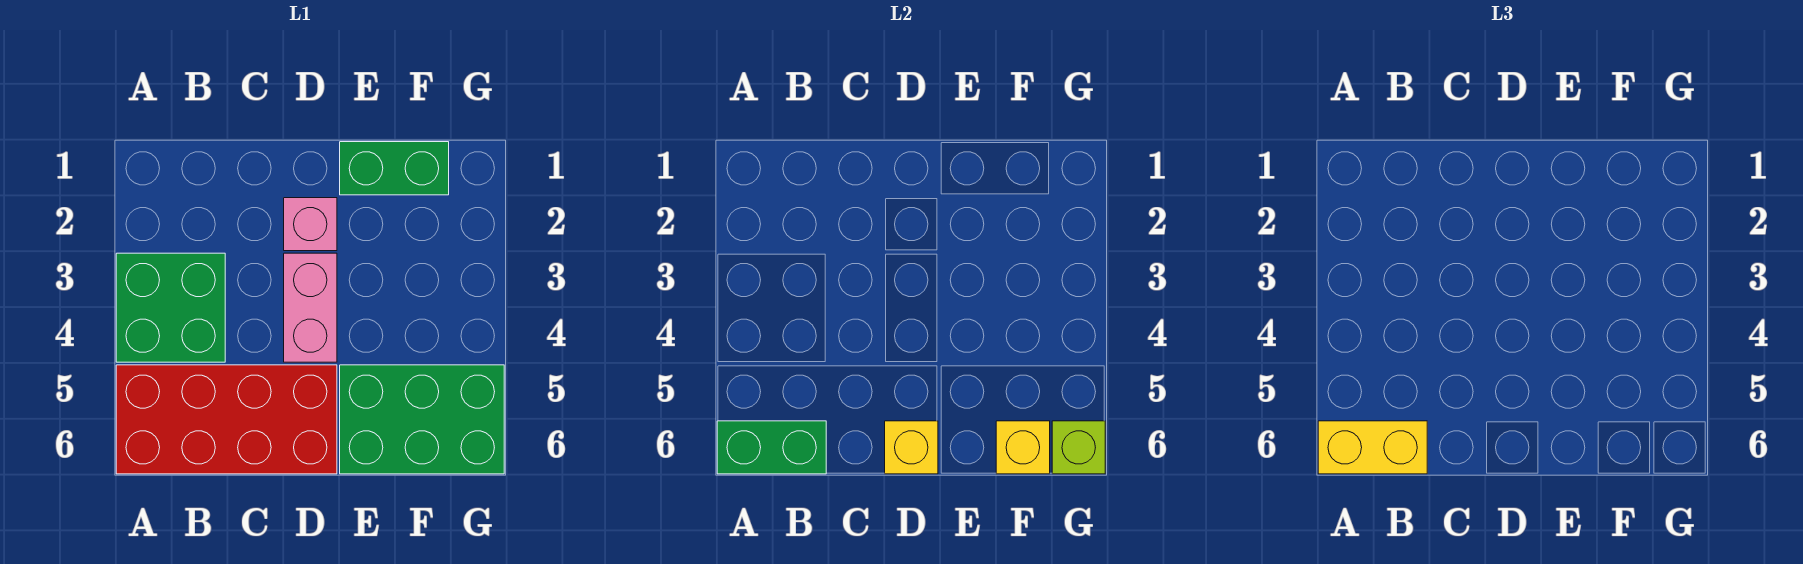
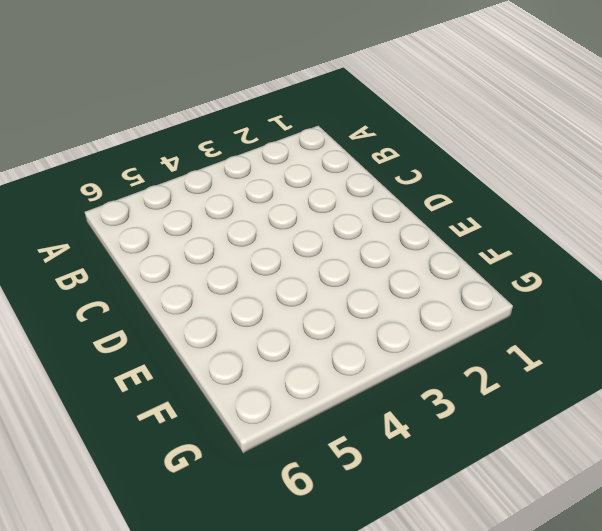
none -> green 2x2 brick [116,253,225,362]
none -> red 2x4 brick [116,365,337,474]

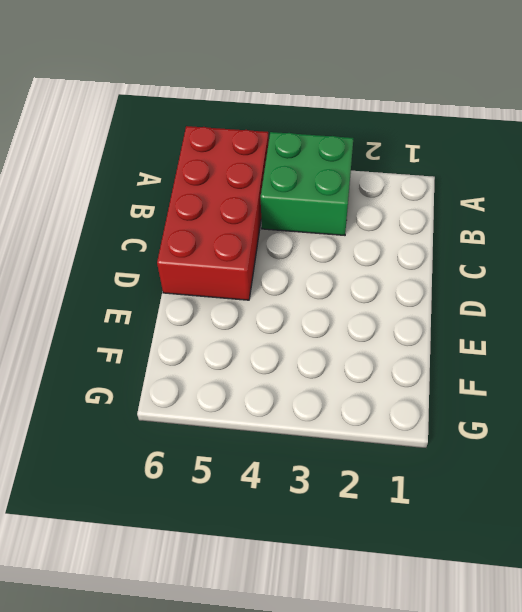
none -> pink 1x1 brick [284,198,337,251]
none -> pink 1x2 brick [284,253,337,362]

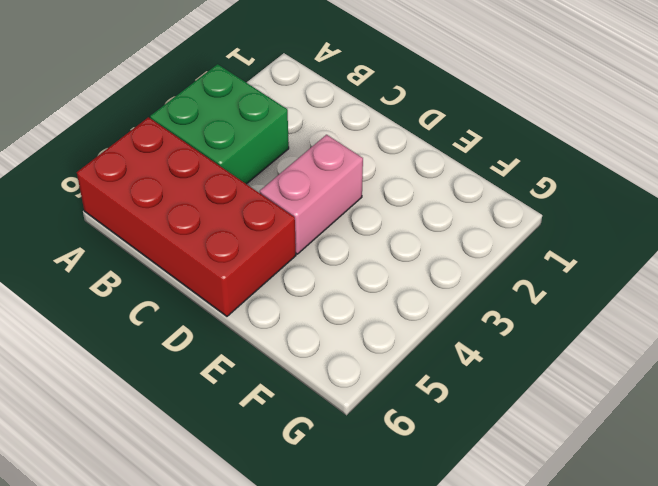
none -> pink 1x1 brick [284,198,337,251]
none -> green 1x2 brick [340,142,449,195]

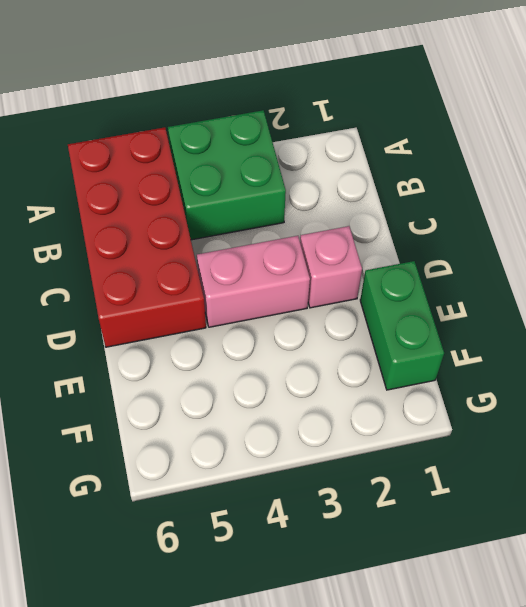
none -> green 2x3 brick [340,365,504,474]
none -> green 1x2 brick [717,421,826,474]

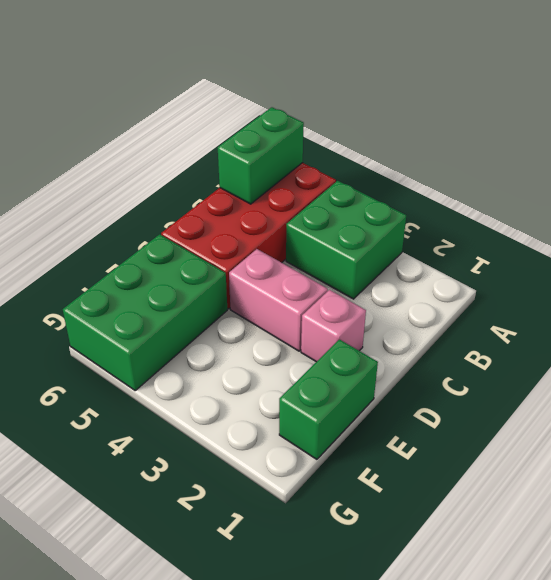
none -> yellow 1x1 brick [885,421,938,474]
none -> yellow 1x1 brick [996,421,1050,474]

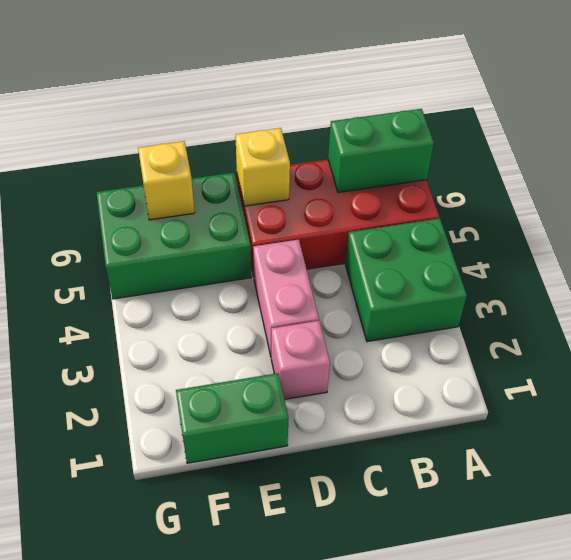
none -> lime 1x1 brick [1052,421,1105,474]
none -> yellow 1x2 brick [1318,421,1427,474]

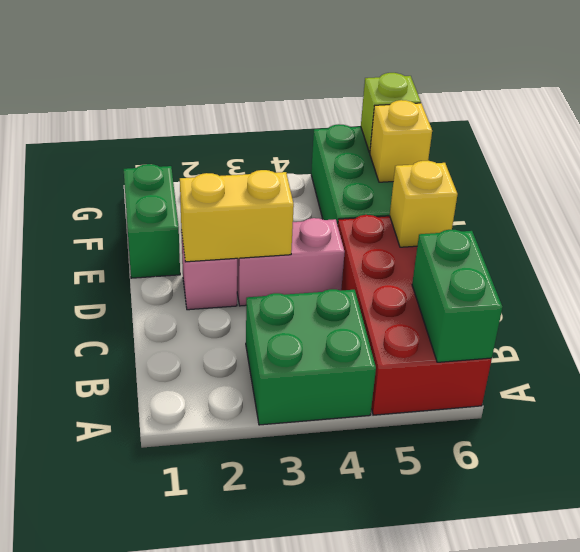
yellow 1x2 brick [180,170,294,262] -> yellow 1x2 brick turned to [1318,421,1427,474]

